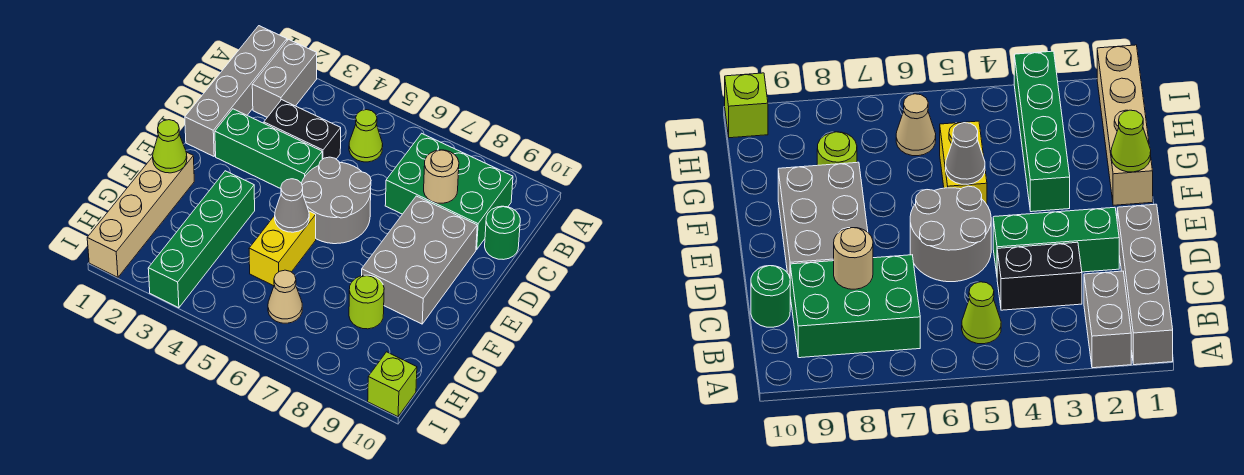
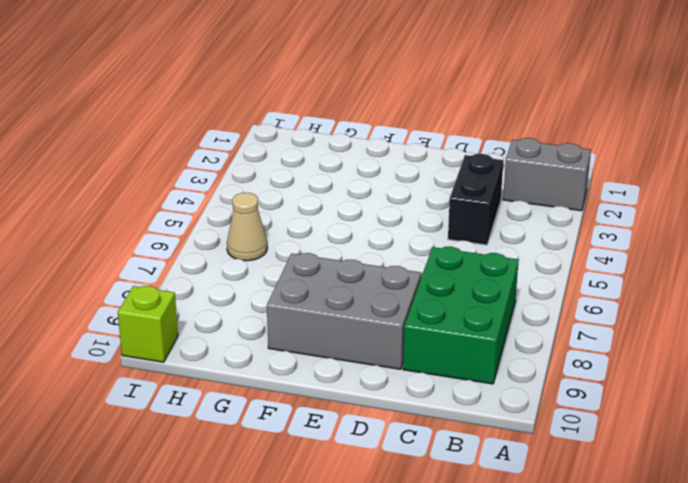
none -> grey 1x4 brick [185,26,287,156]
none -> lime 1x1 cone [349,110,383,162]
none -> green 1x1 round brick [485,206,520,260]

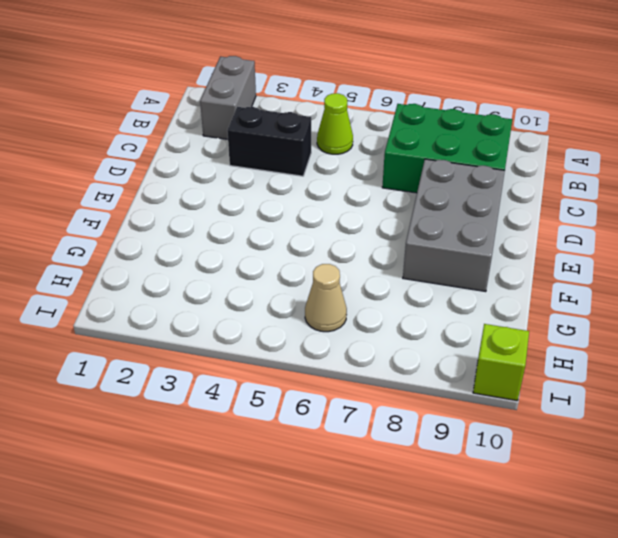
none -> grey 1x4 brick [185,26,287,156]
none -> green 1x1 round brick [485,206,520,260]
none -> green 1x3 brick [215,109,322,189]

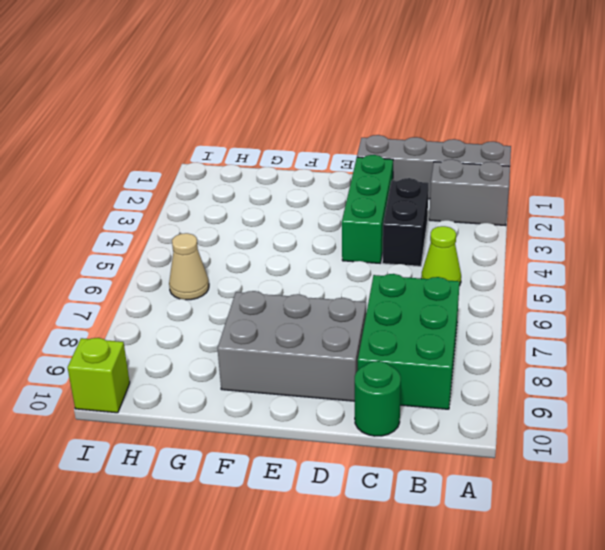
none -> grey 2x2 round brick [302,157,371,244]
none -> tan 1x4 brick [87,152,194,277]
none -> green 1x4 brick [148,171,255,308]

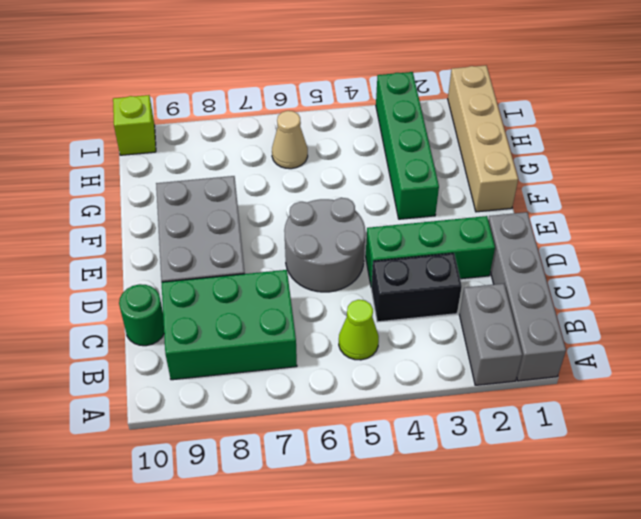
none -> yellow 1x2 brick [249,211,316,286]
none -> lime 1x1 round brick [349,275,384,329]
none -> tan 1x1 round brick [424,150,459,203]

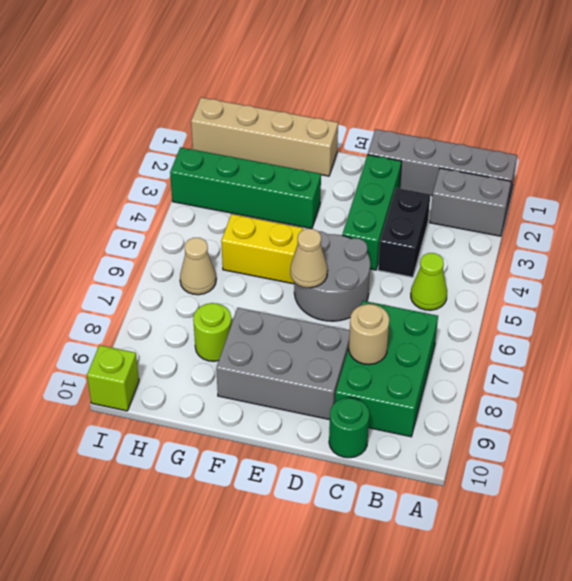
tan 1x1 cone [290,229,328,288] -> none
none -> lime 1x1 cone [153,120,187,173]
none -> grey 1x1 cone [275,179,309,232]

